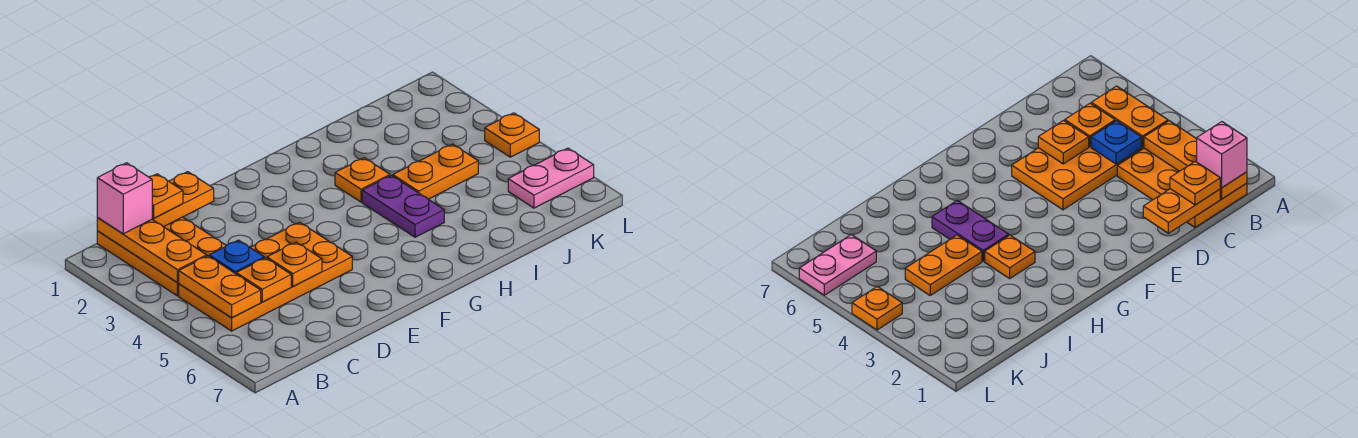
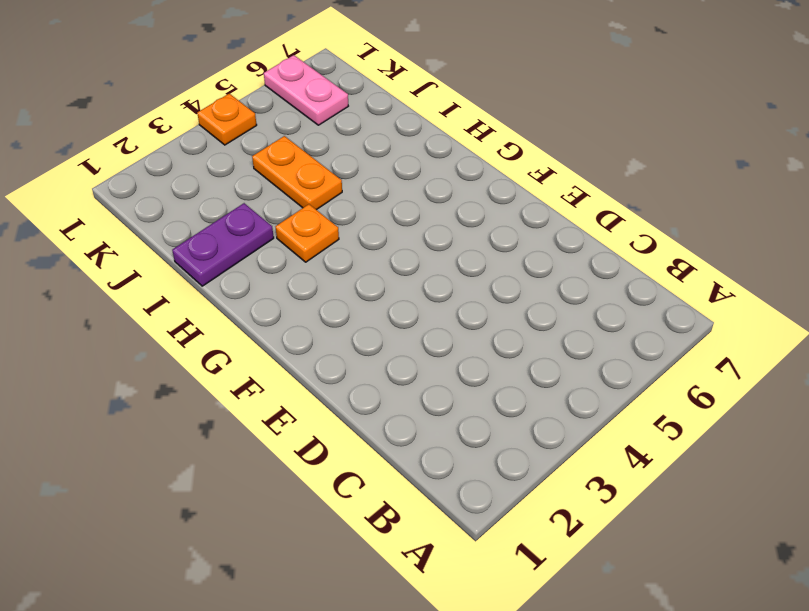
purple 1x2 plate [172,203,274,286] -> purple 1x2 plate moved to [362,175,444,237]
none -> orange 2x3 plate [97,217,226,296]
none -> orange 2x4 plate [179,222,352,331]
none -> orange 1x3 plate [97,218,207,282]

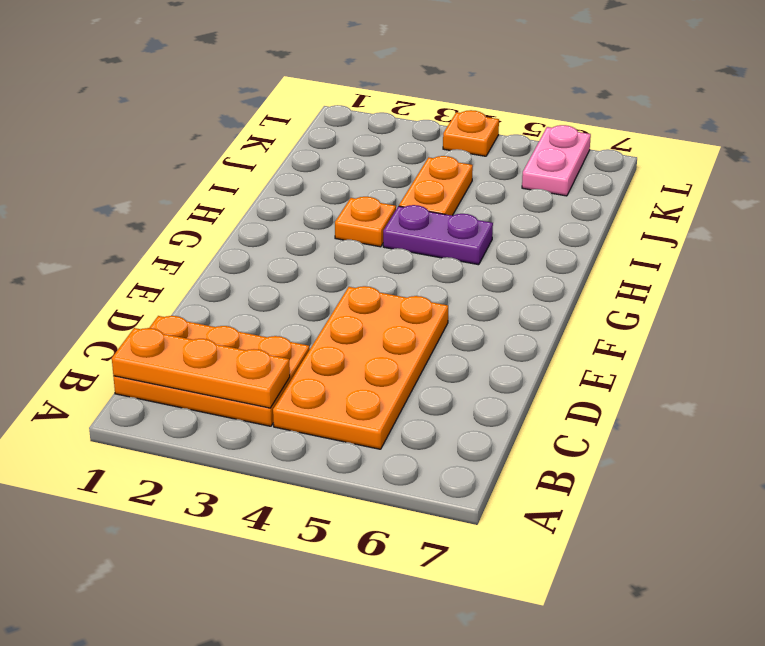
none -> orange 1x2 plate [179,256,261,318]
none -> orange 1x2 plate [152,172,214,227]
none -> blue 1x1 plate [209,240,264,274]

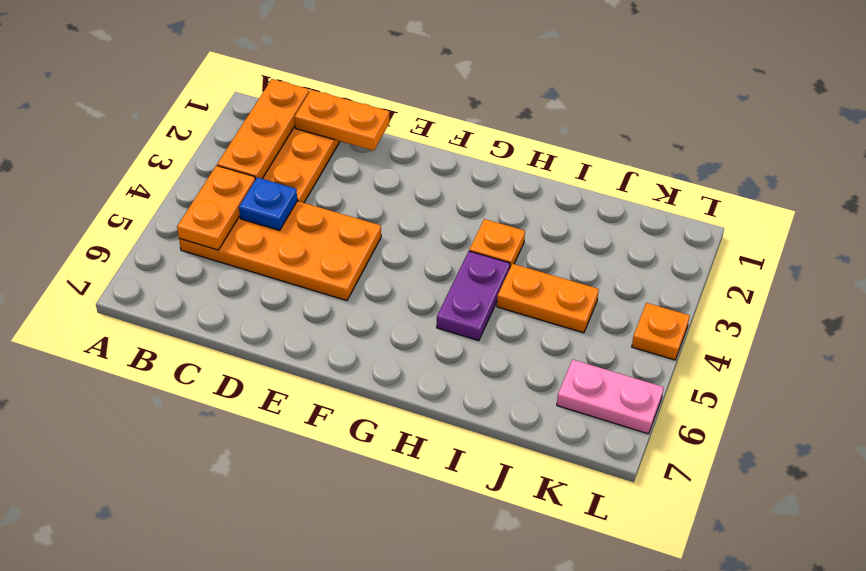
none -> orange 1x1 plate [236,258,291,302]
none -> orange 1x1 plate [267,242,322,286]
none -> pink 1x1 brick [97,163,152,234]

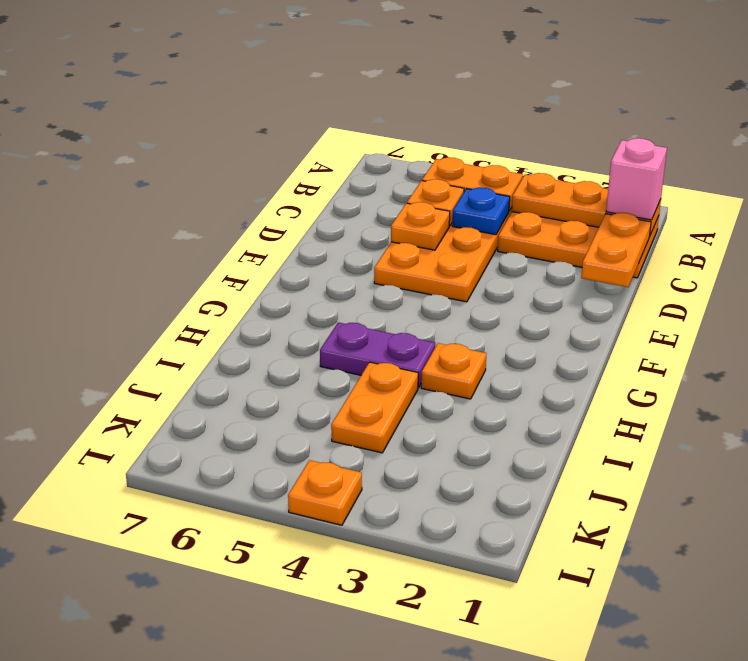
none -> pink 1x2 plate [508,148,594,208]
none -> orange 1x1 plate [149,174,183,218]

